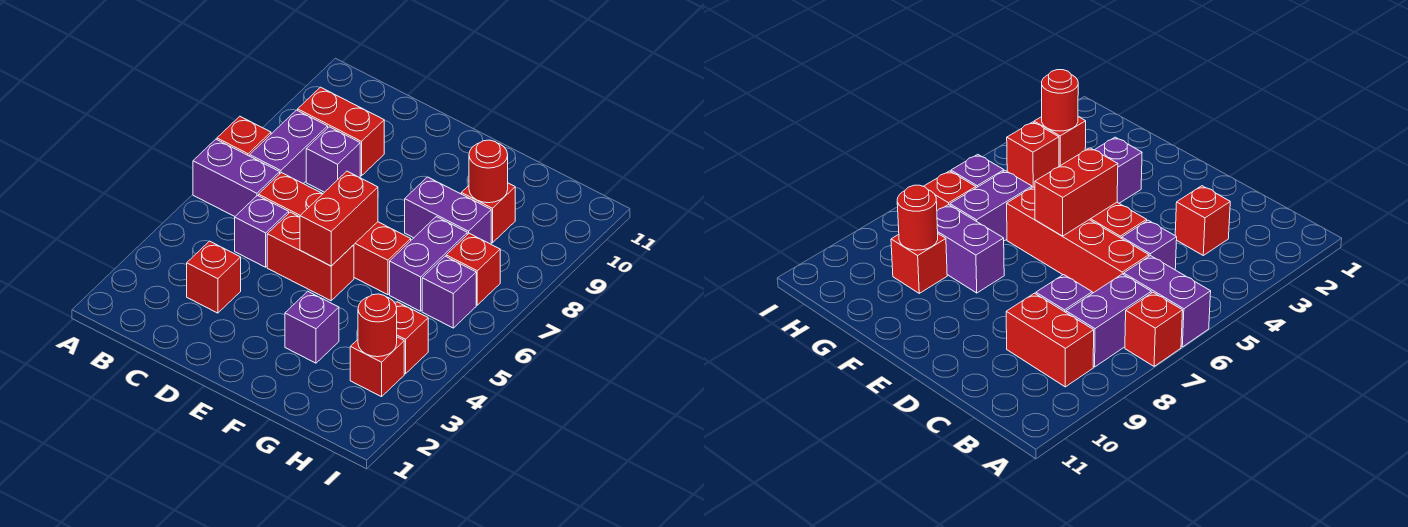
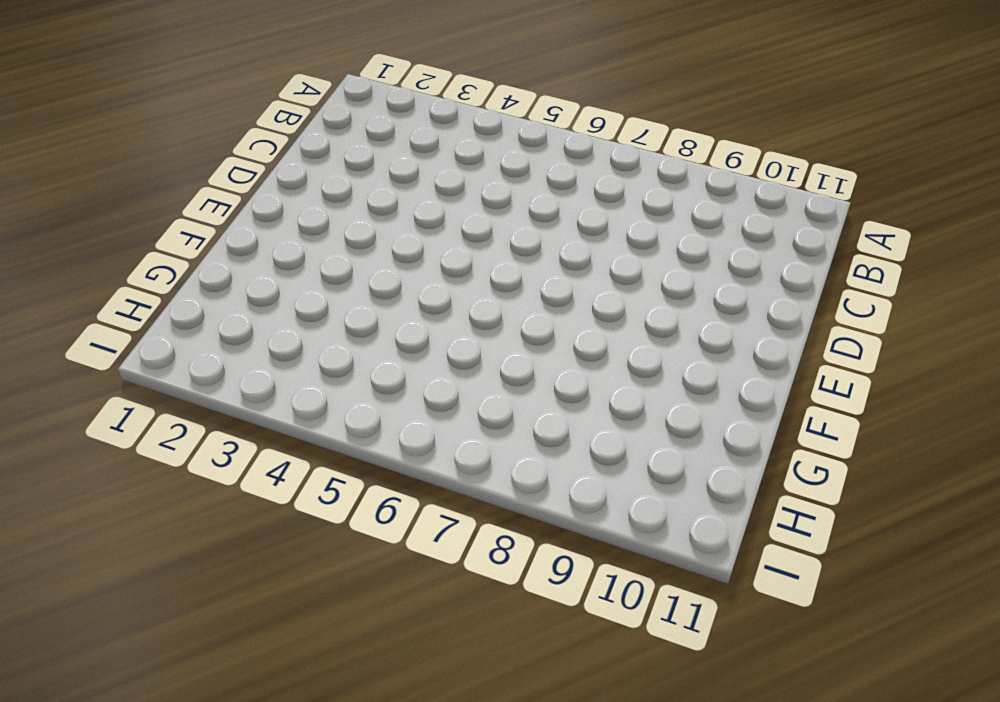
none -> purple 1x2 brick [193,139,280,216]
none -> red 1x1 brick [217,116,271,156]
none -> purple 1x2 brick [250,110,328,184]

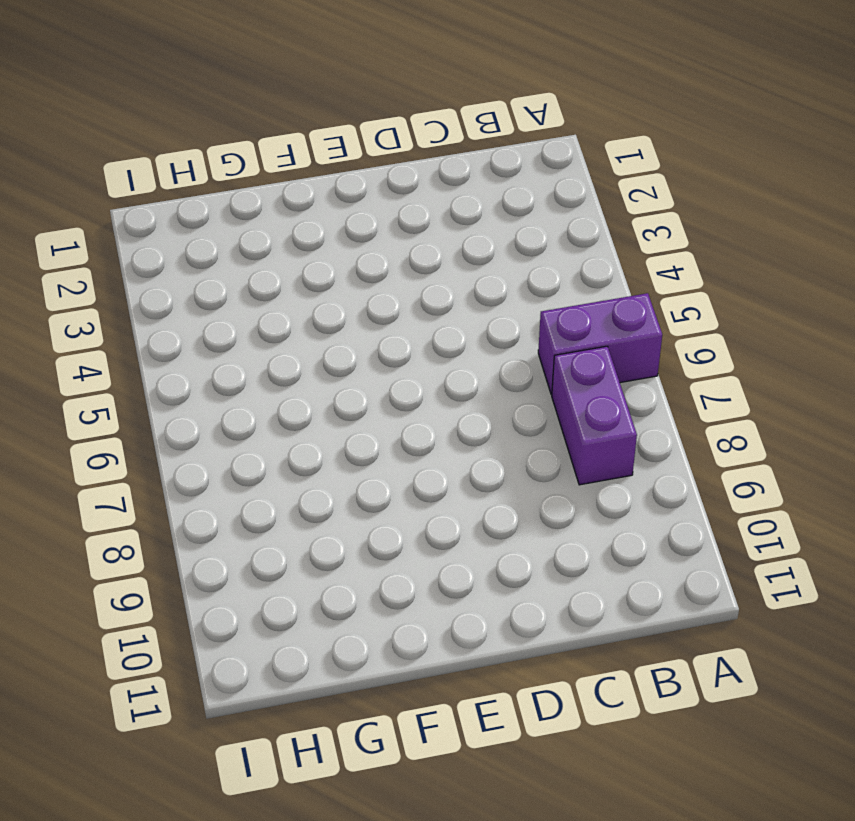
none -> red 1x1 brick [217,116,271,156]
none -> red 1x2 brick [298,87,384,176]
none -> red 1x1 brick [187,241,241,313]

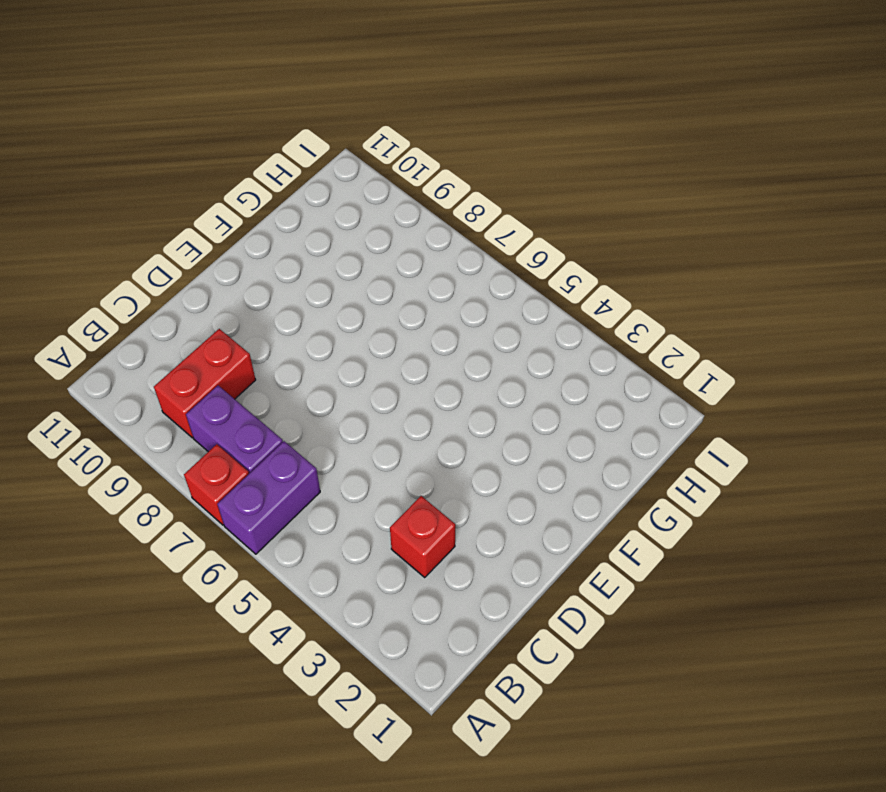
none -> purple 1x1 brick [235,196,289,267]
none -> red 1x4 brick [259,173,411,295]
none -> purple 1x1 brick [306,127,360,192]

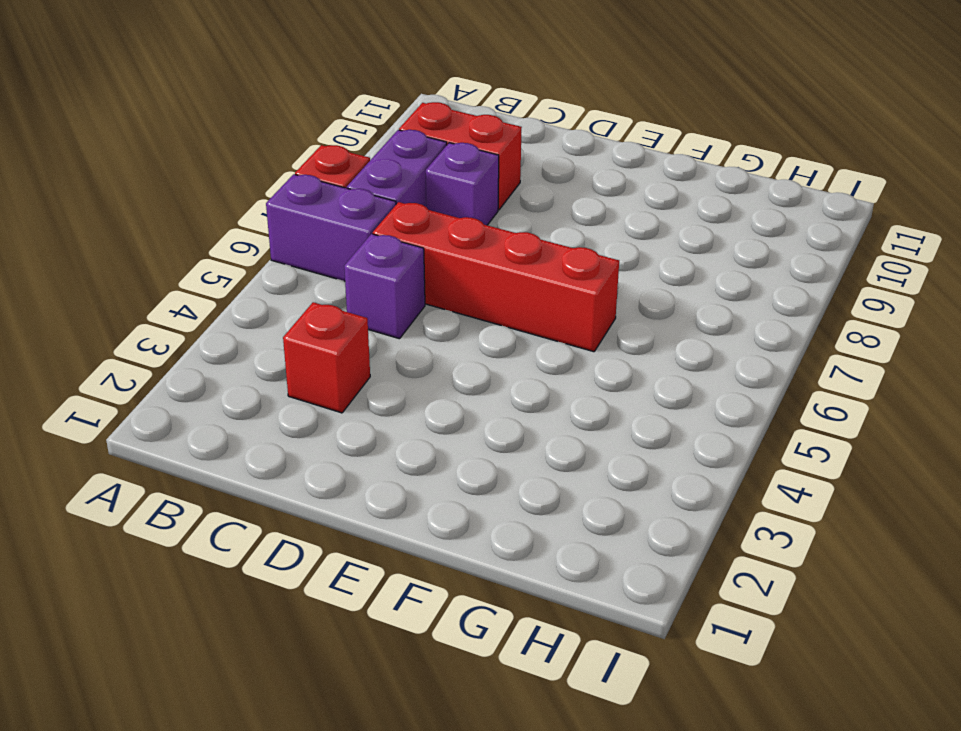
none -> red 1x2 brick [267,212,354,301]
none -> purple 1x1 brick [285,291,339,363]
none -> purple 1x2 brick [405,177,491,244]

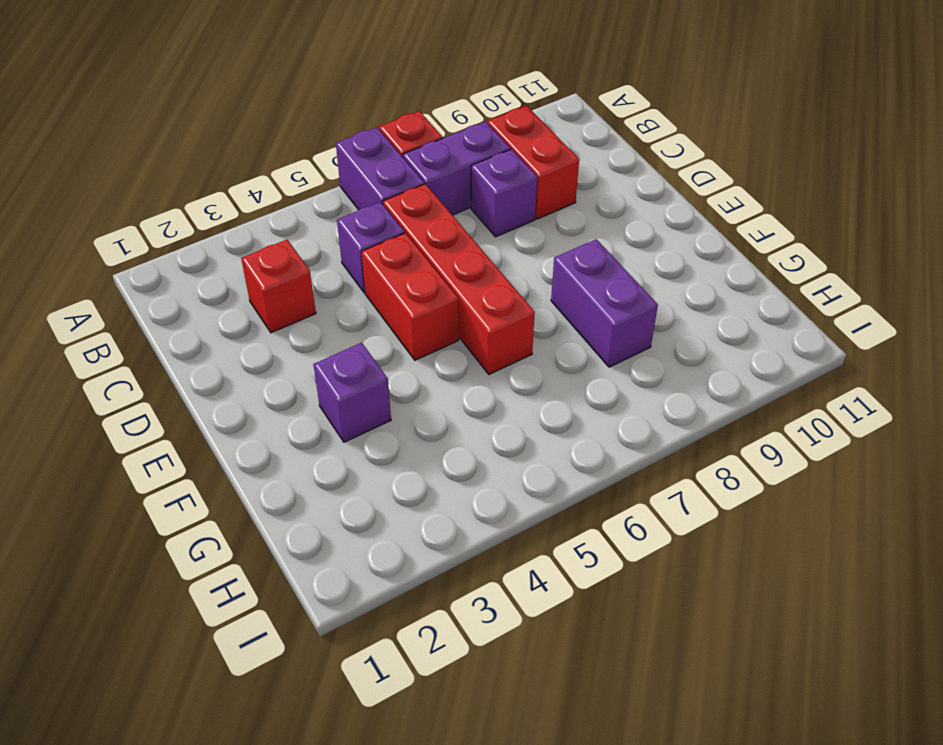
none -> purple 1x2 brick [390,217,467,311]
none -> red 1x1 brick [461,183,515,243]
none -> red 1x1 brick [350,337,404,397]

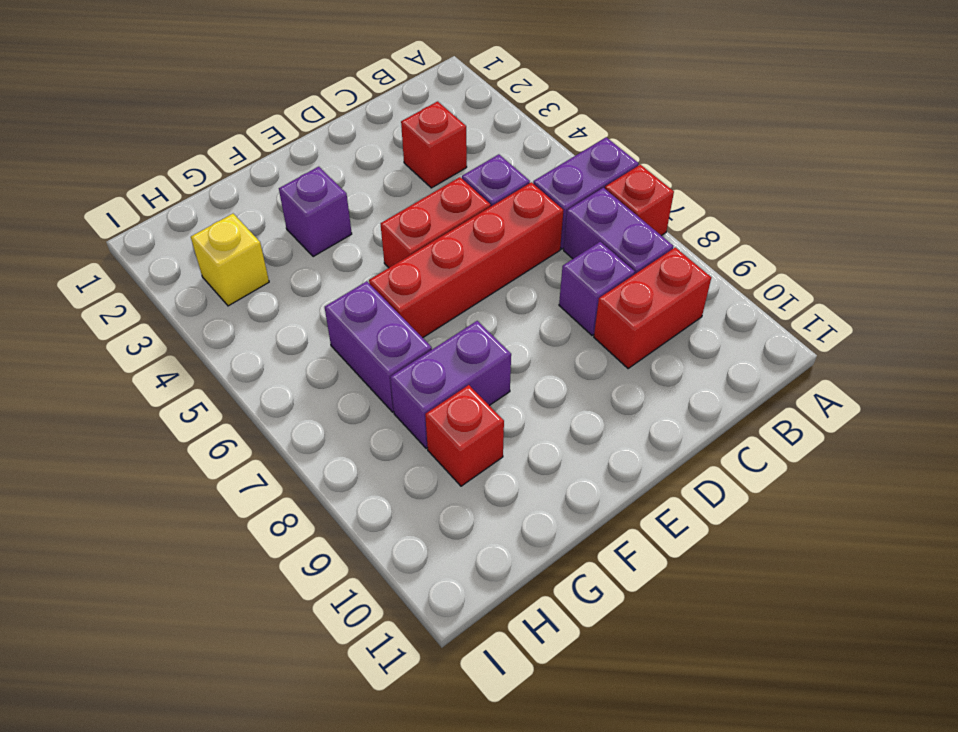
yellow 1x1 brick [191,214,269,306] -> red 1x1 brick [350,337,404,397]
none -> red 1x1 brick [395,302,428,374]
none -> purple 1x1 brick [422,256,476,328]
none -> red 1x1 brick [446,233,500,305]

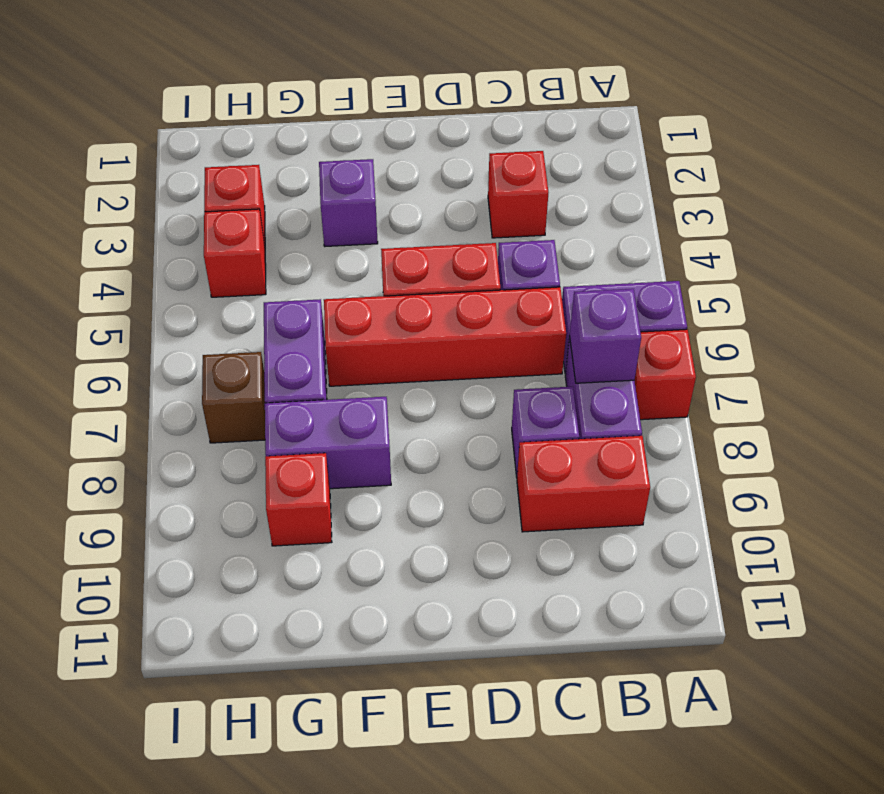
purple 1x1 brick [570,289,641,383] -> purple 1x1 brick moved to [422,256,476,328]
brown 1x1 brick [202,352,265,443] -> red 1x1 brick [446,233,500,305]
none -> red 1x2 brick [300,171,378,266]
none -> red 1x1 round brick [469,140,508,203]
none -> red 1x1 round brick [358,294,397,357]

